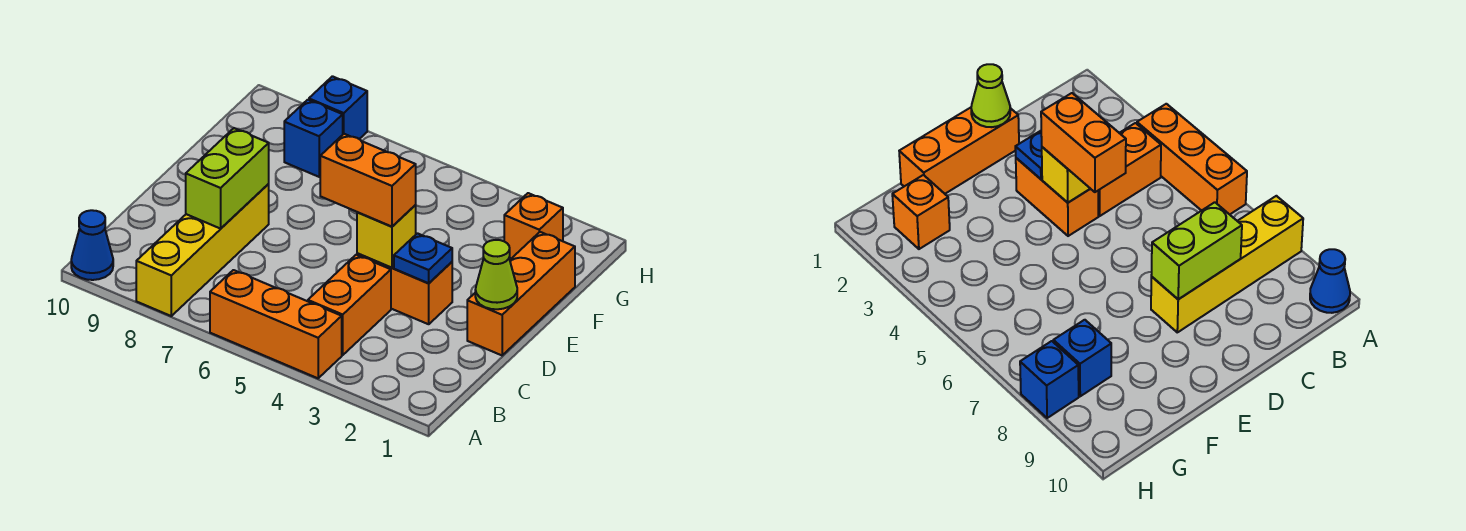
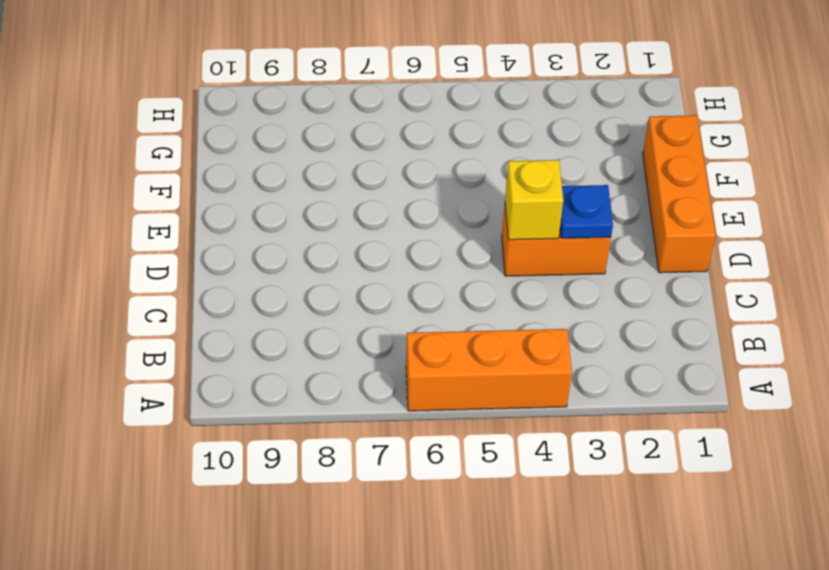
none -> yellow 1x4 brick [136,184,269,316]
none -> blue 1x1 cone [71,210,113,280]
none -> orange 1x2 brick [308,255,391,355]

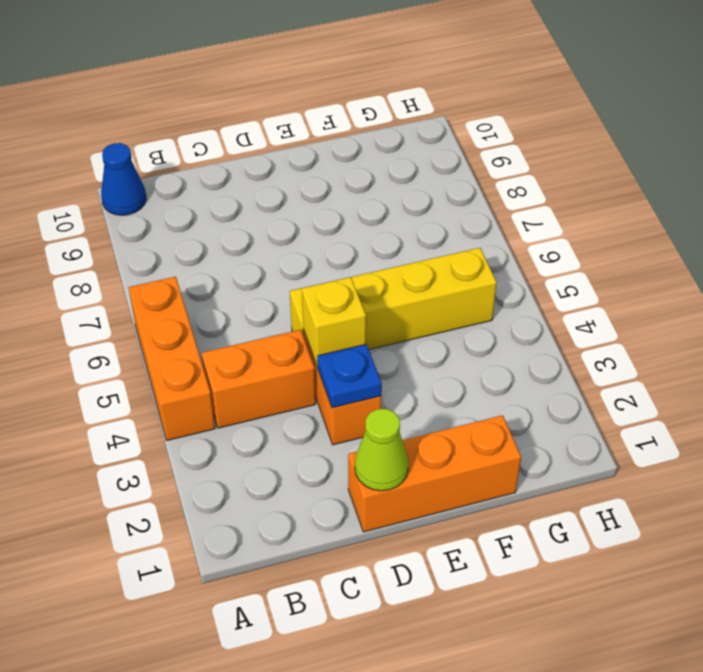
yellow 1x4 brick [290,248,497,349] -> yellow 1x4 brick moved to [136,184,269,316]
none -> orange 1x1 brick [504,193,563,258]
none -> blue 1x1 brick [284,100,343,177]
none -> blue 1x1 brick [309,76,367,139]

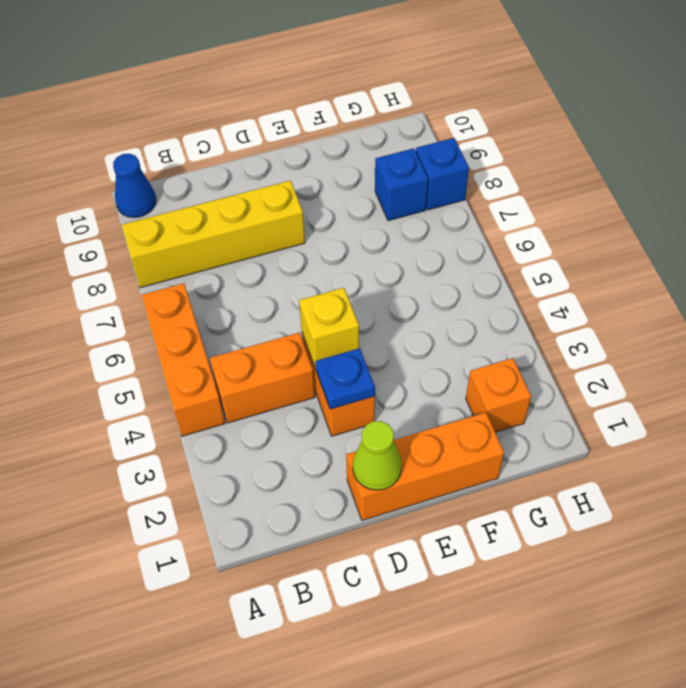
none -> lime 1x2 brick [186,128,269,229]
none -> orange 1x2 brick [320,134,416,227]

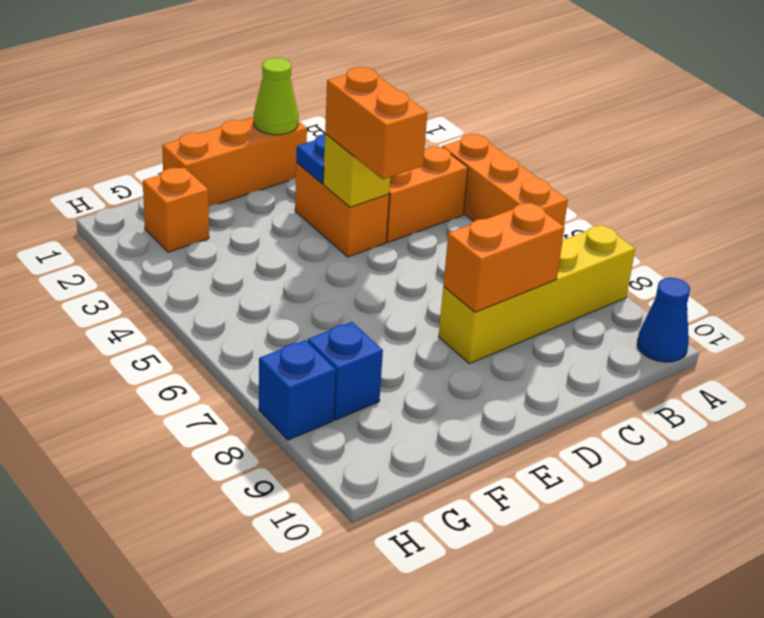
orange 1x2 brick [443,202,565,312] -> lime 1x2 brick [186,128,269,229]

